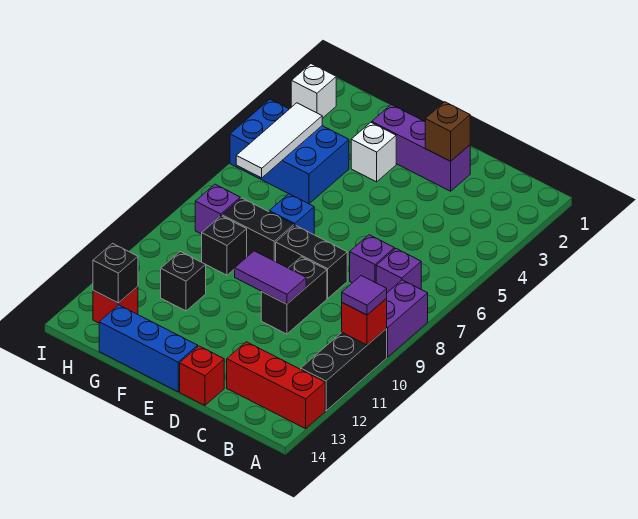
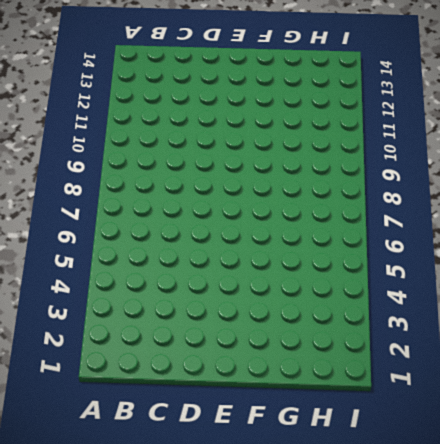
none -> purple 1x2 brick [386,280,428,357]
none -> black 1x3 brick [301,329,387,411]
none -> red 1x3 brick [227,342,325,429]

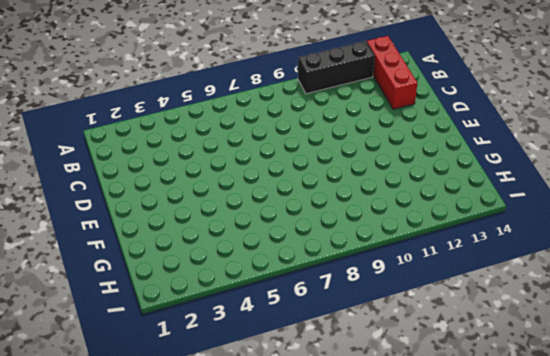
none -> purple 1x2 brick [386,280,428,357]
none -> purple 1x1 brick [376,249,421,293]
none -> purple 1x1 brick [350,235,395,283]

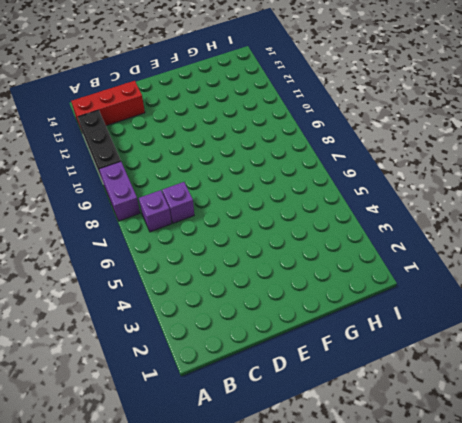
none -> purple 1x3 brick [372,105,470,191]
none -> black 1x2 brick [276,225,347,298]
none -> black 1x2 brick [261,257,327,334]

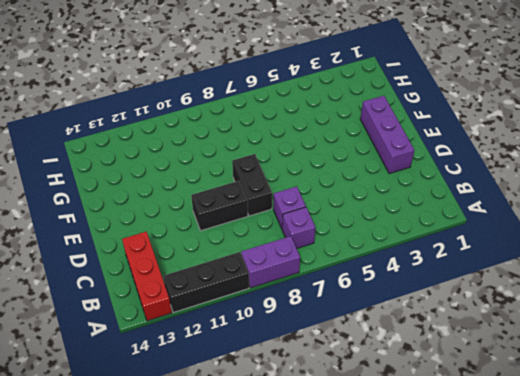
none -> red 1x1 brick [180,346,224,405]
none -> blue 1x3 brick [99,305,198,392]
none -> white 1x1 brick [351,122,396,182]

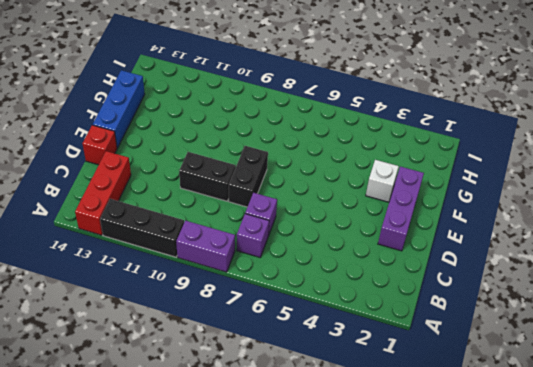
none -> blue 1x1 brick [269,194,314,235]
none -> black 1x2 brick [222,198,294,262]
none -> blue 2x3 brick [230,99,349,204]

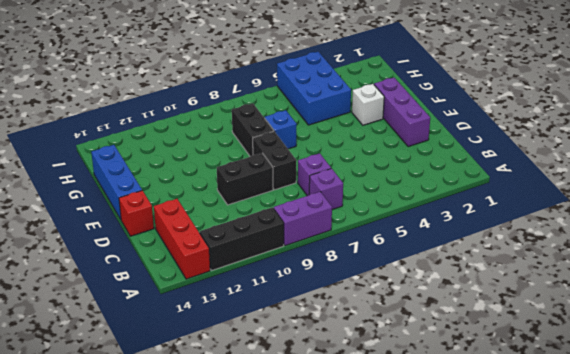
none -> black 1x1 brick [202,216,247,275]
none -> black 1x1 brick [161,252,206,311]
none -> purple 1x1 brick [195,184,240,234]

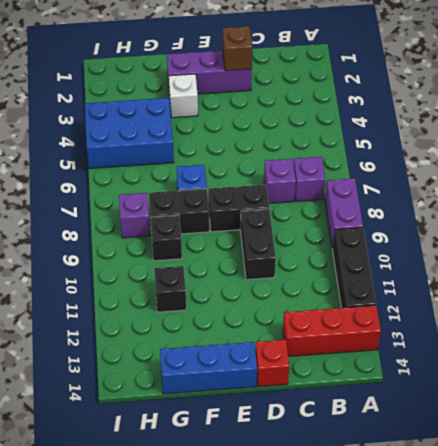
none -> red 1x1 brick [93,287,138,323]
none -> white 1x1 brick [291,64,336,118]
none -> red 1x1 brick [342,299,387,345]

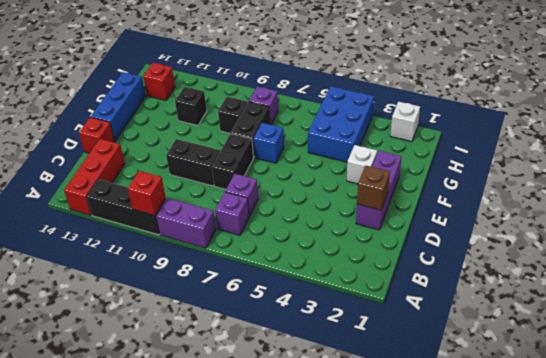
none -> purple 1x2 tile [235,251,306,304]
none -> white 1x3 tile [236,103,322,178]
none -> black 1x1 brick [93,243,138,303]

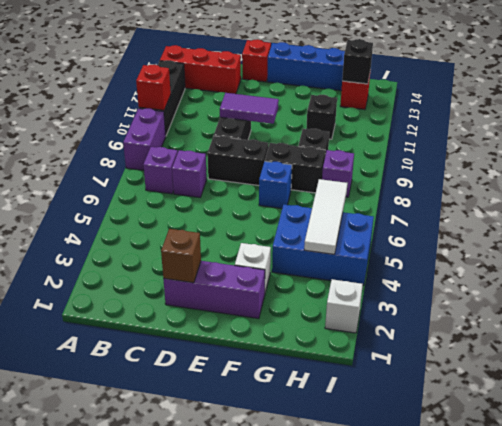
none -> purple 1x1 tile [342,276,387,315]

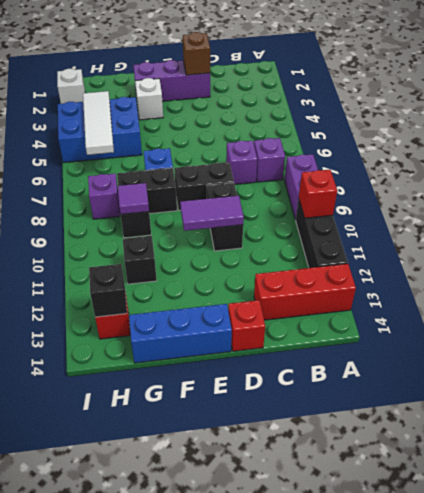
purple 1x1 tile [118,183,149,214] -> purple 1x1 tile moved to [342,276,387,315]

